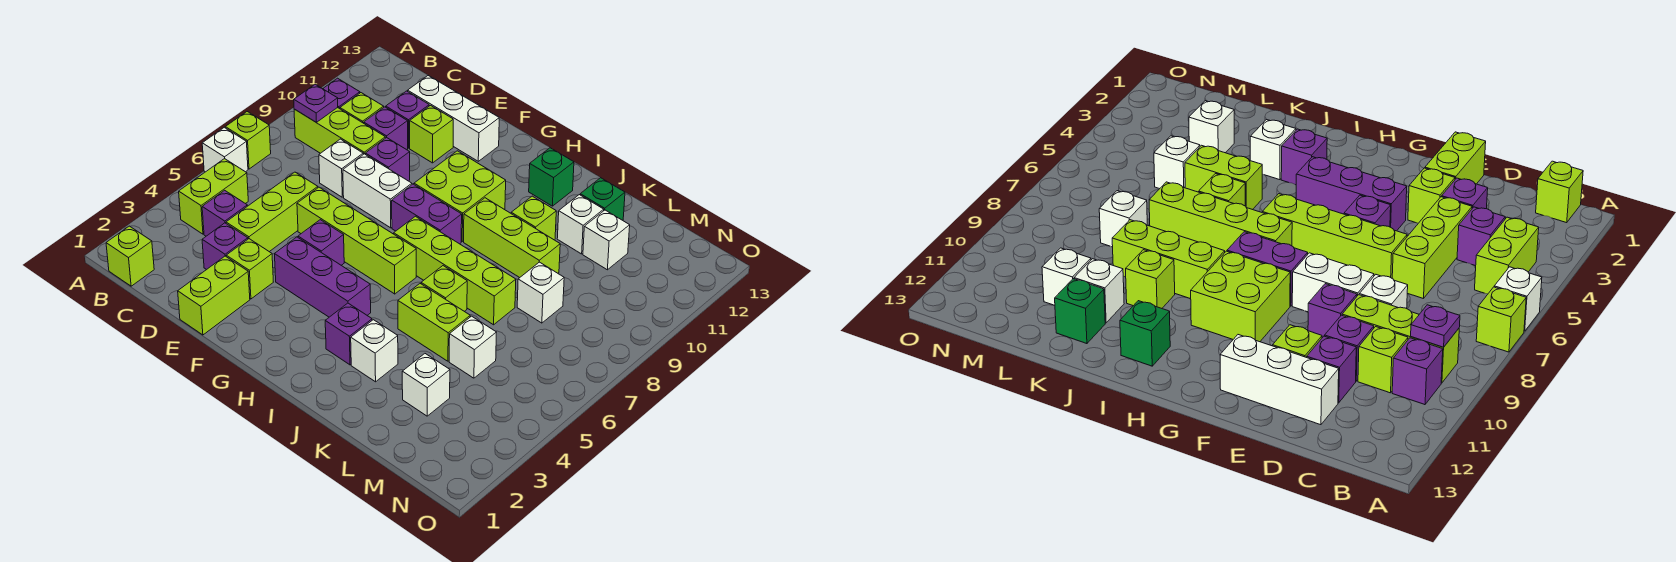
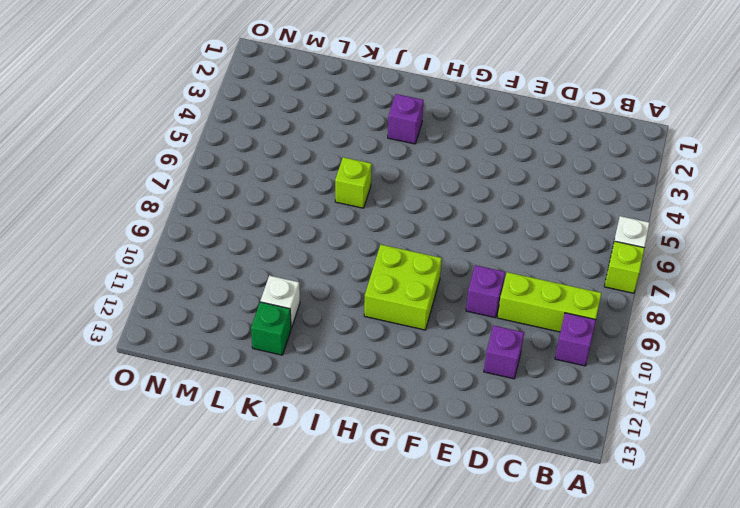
none -> lime 1x1 brick [106,226,154,286]
none -> lime 1x2 brick [179,158,248,234]
none -> purple 1x1 brick [202,190,247,236]
none -> lime 1x1 brick [340,93,384,123]

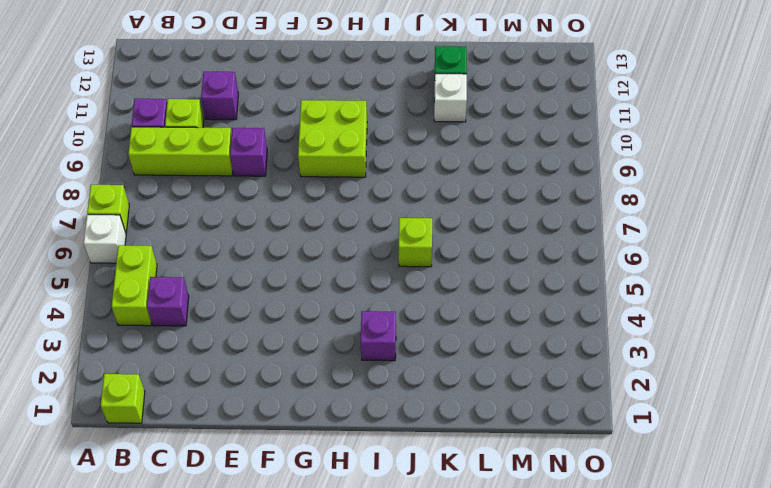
none -> purple 1x1 brick [202,223,248,270]
none -> lime 1x3 brick [226,172,318,252]
none -> white 1x1 brick [319,139,363,197]
none -> purple 1x1 brick [364,107,408,150]

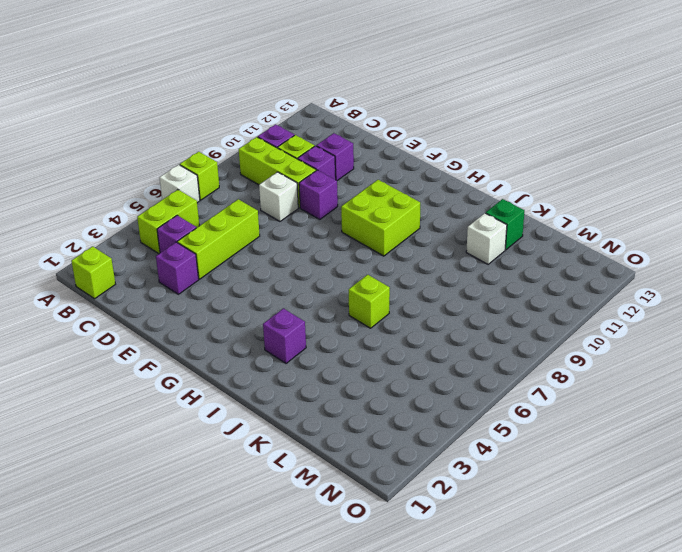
none -> white 1x3 brick [408,76,499,161]
none -> lime 1x2 brick [178,256,250,335]
none -> lime 1x1 brick [226,239,273,299]
none -> lime 1x4 brick [297,187,416,294]

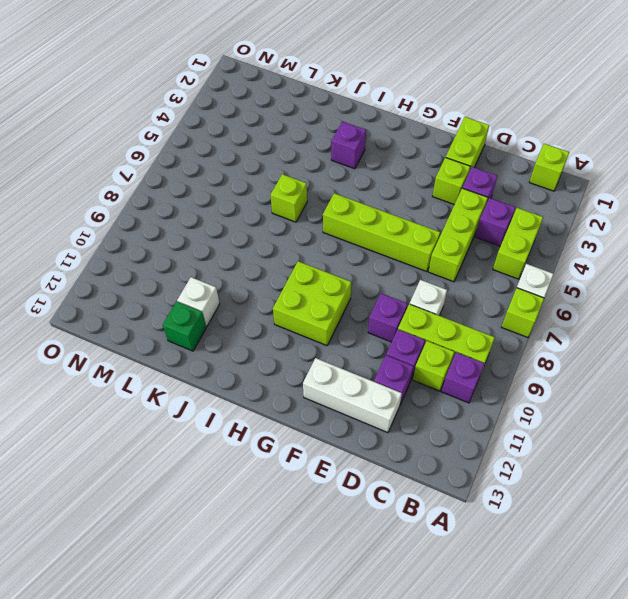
none -> white 1x2 brick [343,154,412,228]
none -> lime 1x1 brick [410,106,453,163]
none -> purple 1x3 brick [275,237,371,317]
none -> purple 1x1 brick [298,220,344,265]

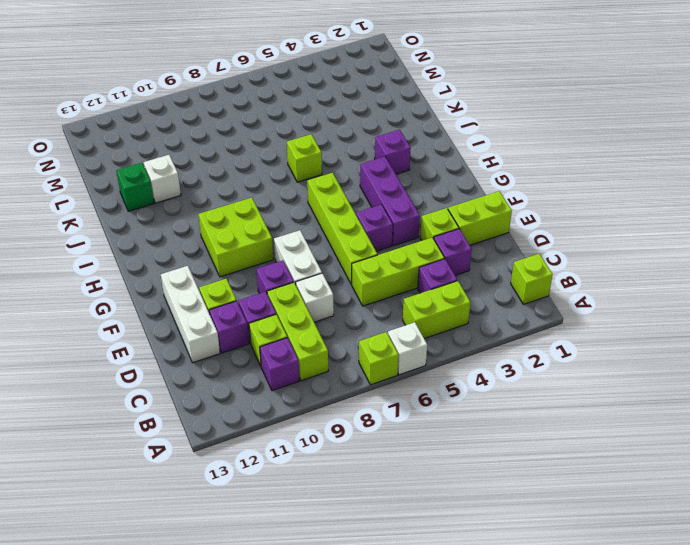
none -> purple 1x2 brick [392,184,462,244]
none -> lime 1x4 brick [394,216,516,325]
none -> lime 1x3 brick [464,198,560,278]
none -> green 1x1 brick [529,148,574,206]

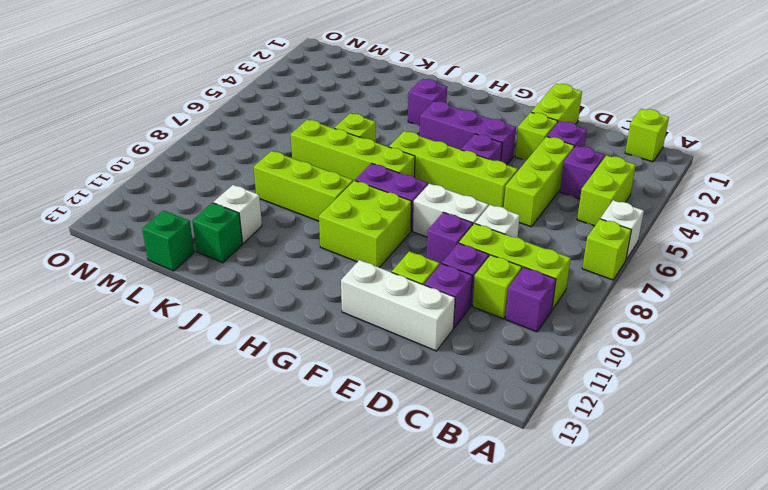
green 1x1 brick [142,210,194,271] -> green 1x1 brick moved to [529,148,574,206]
none -> white 1x1 brick [351,320,398,382]
none -> lime 1x2 brick [398,284,470,361]
none -> lime 1x1 brick [511,196,556,240]
none -> white 1x1 brick [402,354,450,416]

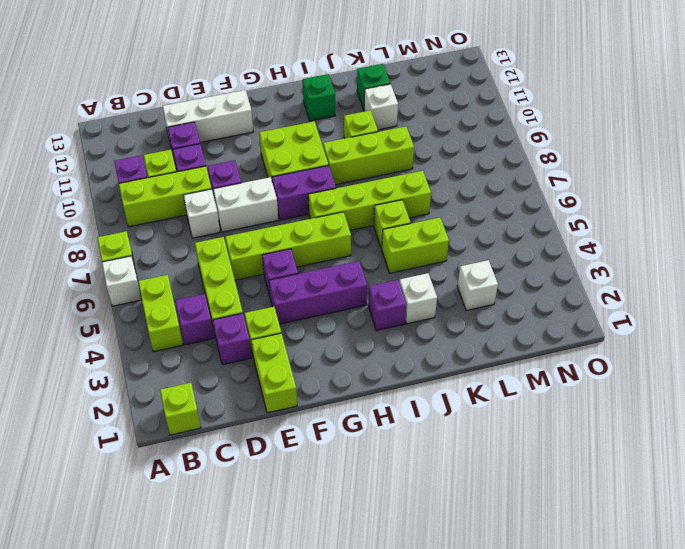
none -> lime 1x1 brick [410,106,453,163]
none -> white 1x1 brick [449,316,497,378]
none -> white 1x1 brick [517,262,564,323]
none -> white 1x1 brick [583,210,630,270]

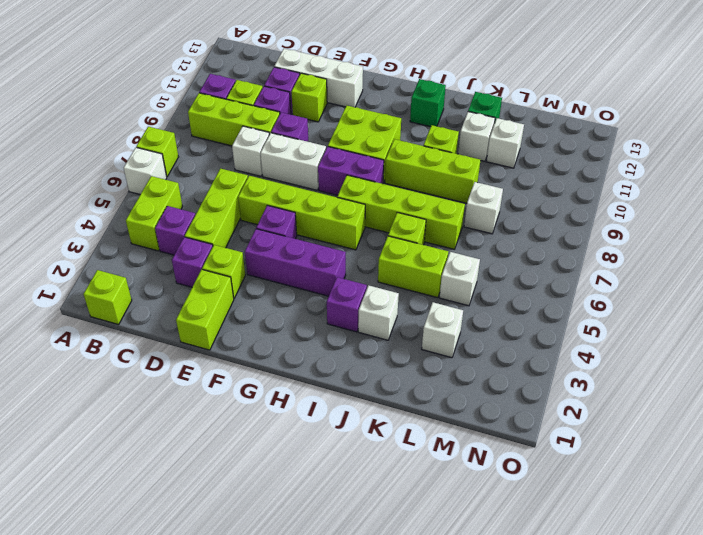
none -> purple 1x1 plate [294,84,338,122]

